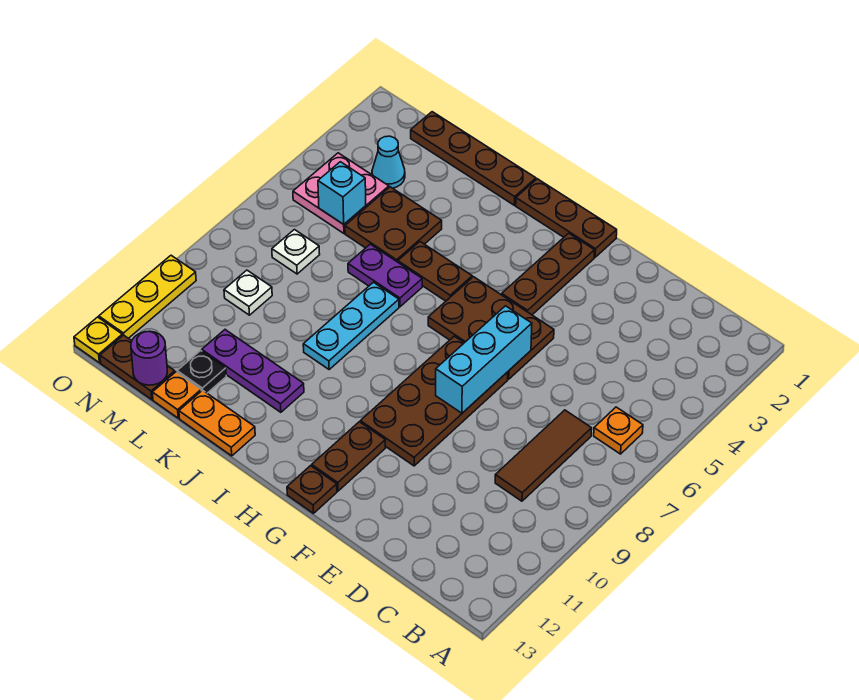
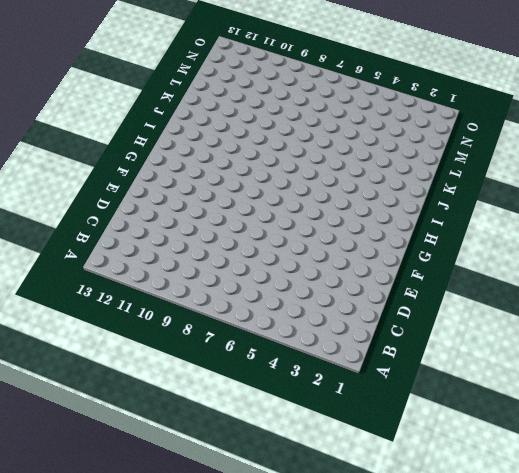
none -> orange 1x1 plate [594,407,643,454]
none -> brown 1x3 tile [495,410,592,501]
none -> brown 2x3 plate [428,277,554,379]

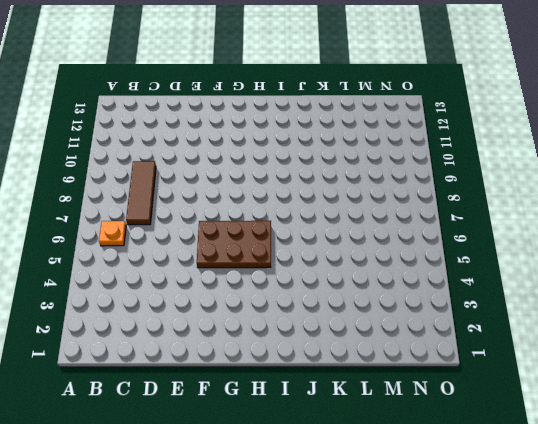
none -> brown 2x4 plate [360,336,508,466]
none -> brown 1x3 plate [516,179,617,257]
none -> brown 1x3 plate [502,233,595,315]

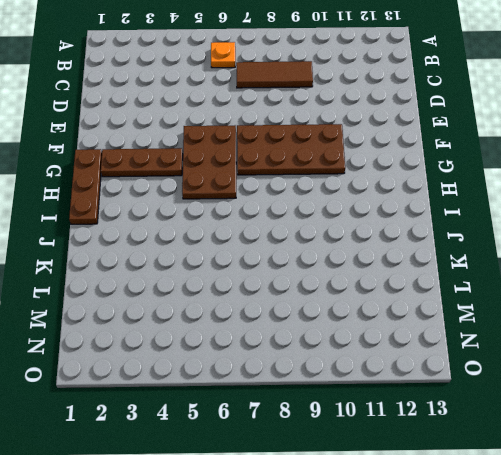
none -> brown 1x2 plate [312,422,385,491]
none -> brown 1x1 plate [287,466,337,513]
none -> brown 1x2 plate [398,242,472,301]

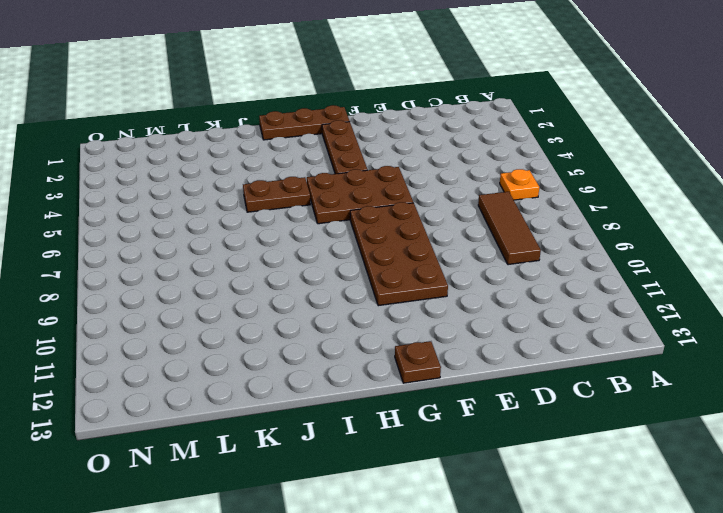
none -> brown 1x2 plate [312,422,385,491]
none -> brown 1x4 plate [411,112,536,205]
none -> purple 1x2 plate [348,244,422,307]

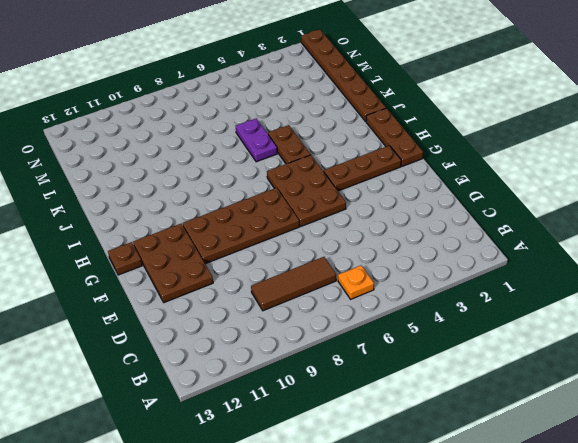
brown 2x3 plate [133,224,213,303] -> brown 1x2 plate [312,422,385,491]
brown 1x6 plate [301,29,386,121] -> brown 1x4 plate [411,112,536,205]
none -> cyan 1x3 plate [303,282,399,369]
none -> purple 1x3 plate [202,330,304,412]
none -> orange 1x2 plate [179,390,255,456]

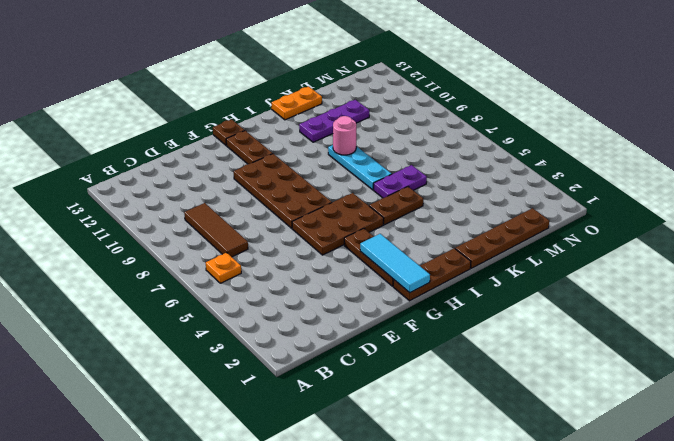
cyan 1x3 tile [360,234,430,293] -> none
pink 1x1 round brick [333,116,356,155] -> none
none -> brown 2x2 plate [345,187,442,262]
none -> black 1x1 plate [177,351,226,393]
none -> orange 1x1 plate [152,372,201,418]

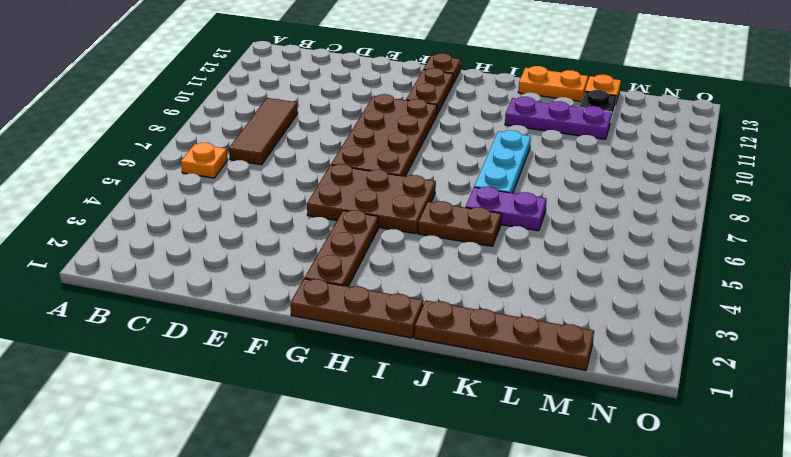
none -> brown 2x2 plate [345,187,442,262]
none -> cyan 1x1 cone [372,136,405,188]
none -> pink 2x2 plate [293,153,389,233]

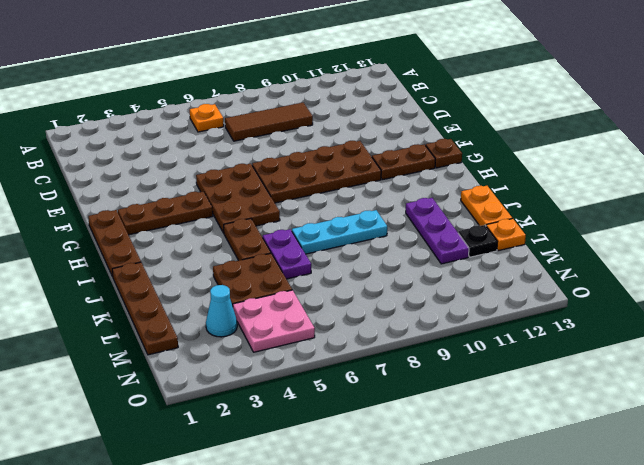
none -> white 1x1 plate [272,230,320,274]
none -> white 1x1 plate [224,270,272,315]
none -> brown 1x2 plate [100,335,175,400]

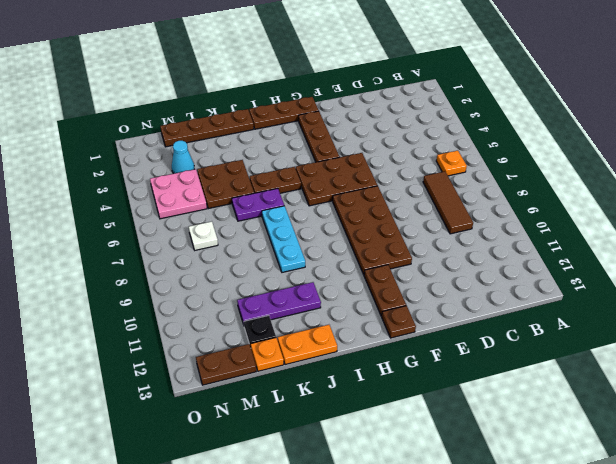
none -> white 1x1 plate [224,270,272,315]
none -> yellow 1x3 plate [99,255,196,338]
none -> yellow 1x1 plate [74,317,122,363]

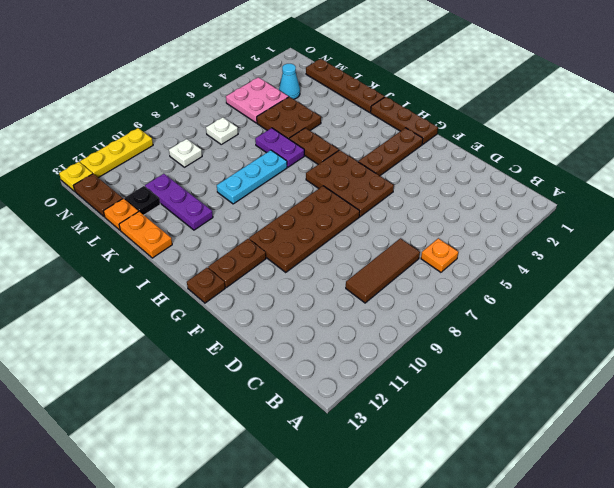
none -> cyan 1x3 brick [436,306,532,413]
none -> cyan 1x1 brick [318,162,366,224]
none -> purple 1x1 round brick [131,331,167,385]

